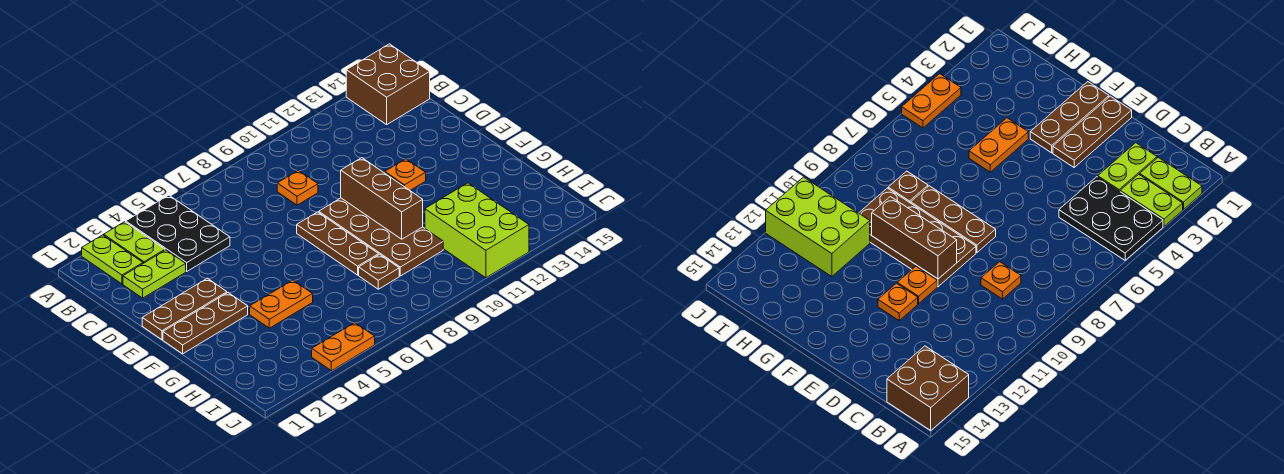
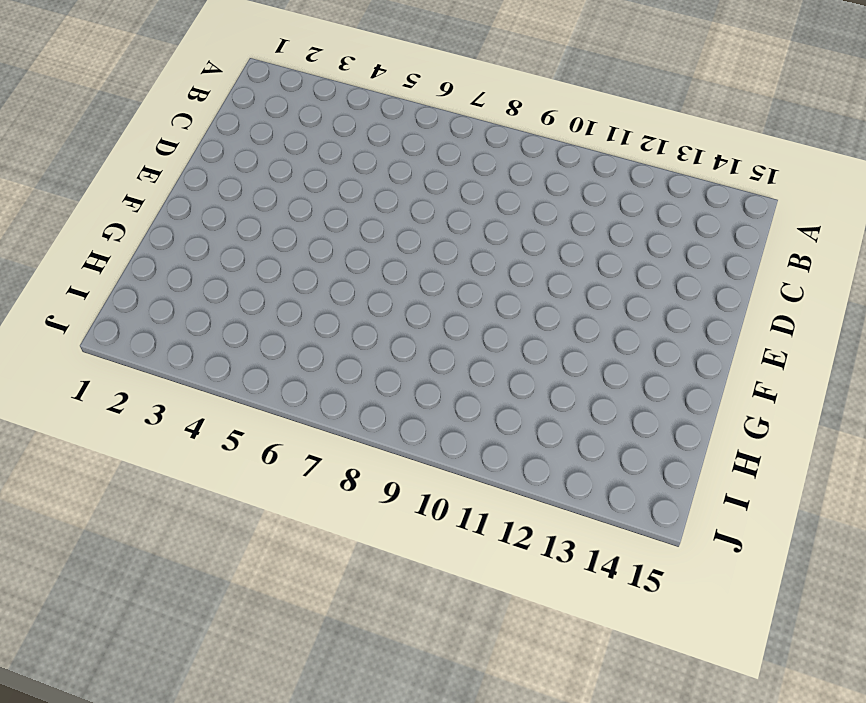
none -> lime 1x2 plate [82,235,143,284]
none -> lime 1x2 plate [104,222,165,263]
none -> black 2x3 plate [126,195,230,271]

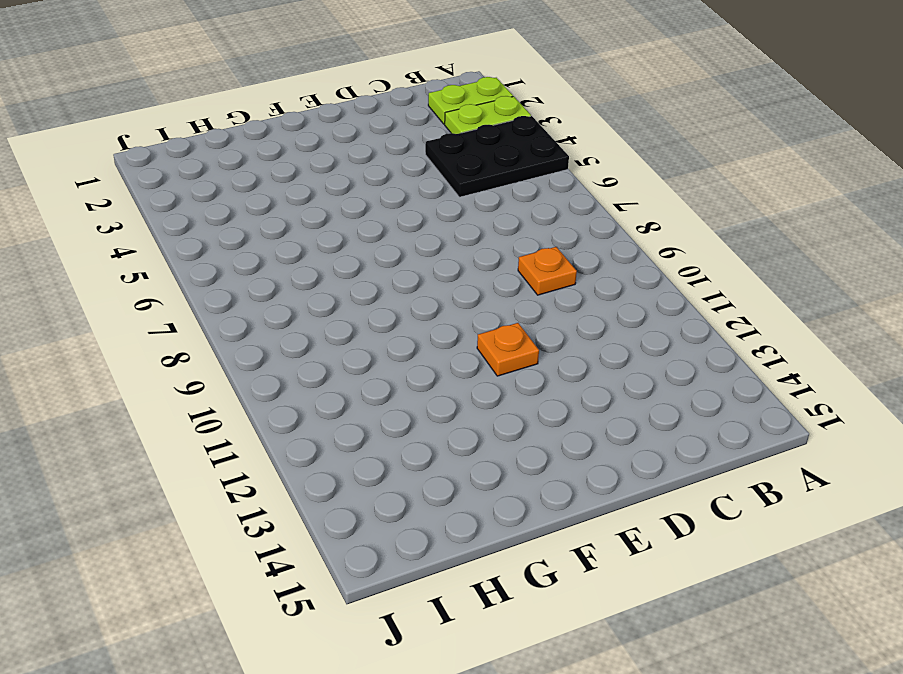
none -> brown 2x2 brick [346,44,430,125]
none -> lime 1x2 plate [123,250,186,298]
none -> brown 1x3 plate [142,278,227,340]

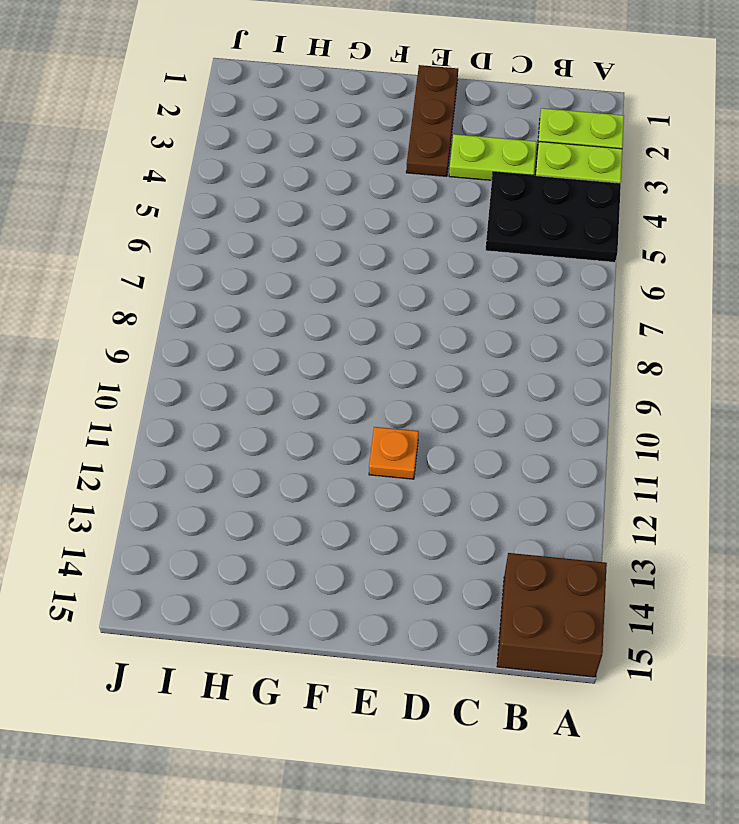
lime 1x2 plate [449,134,537,180] -> lime 1x2 plate turned to [123,250,186,298]
none -> orange 1x1 plate [277,170,318,205]
none -> brown 1x3 plate [297,212,379,275]
none -> brown 2x4 plate [319,198,443,276]

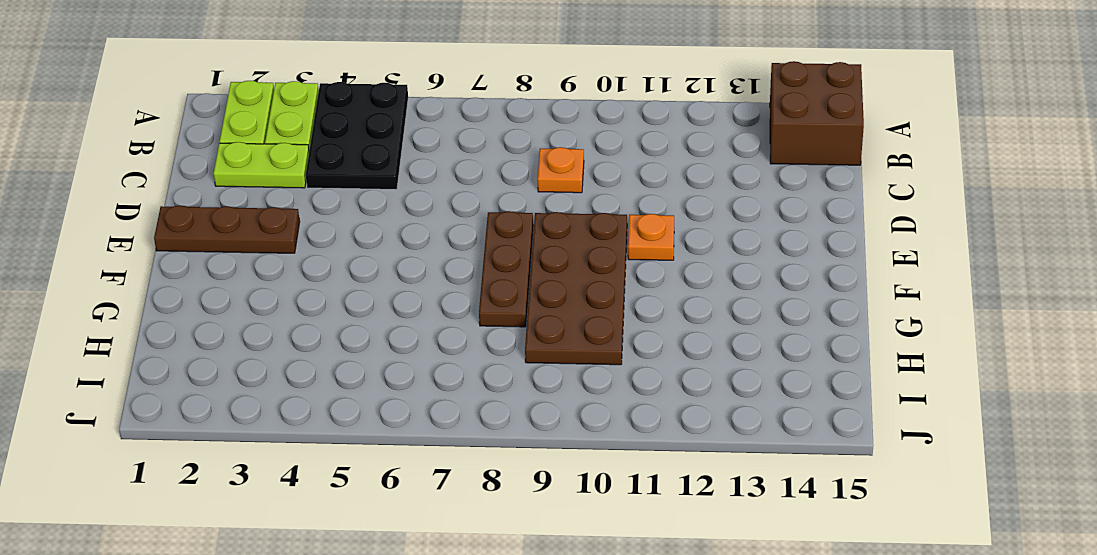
none -> orange 1x1 plate [385,159,426,190]
none -> brown 1x3 plate [163,293,248,354]
none -> orange 1x2 plate [250,280,313,328]

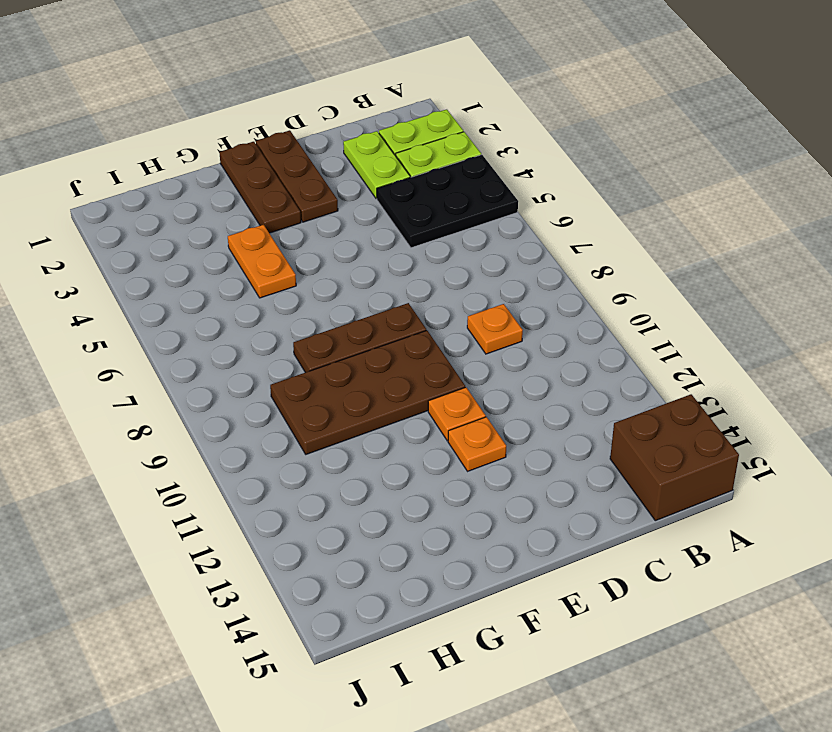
none -> brown 1x1 plate [359,254,399,289]
none -> lime 2x3 brick [425,183,529,278]
none -> orange 1x2 plate [312,323,375,371]

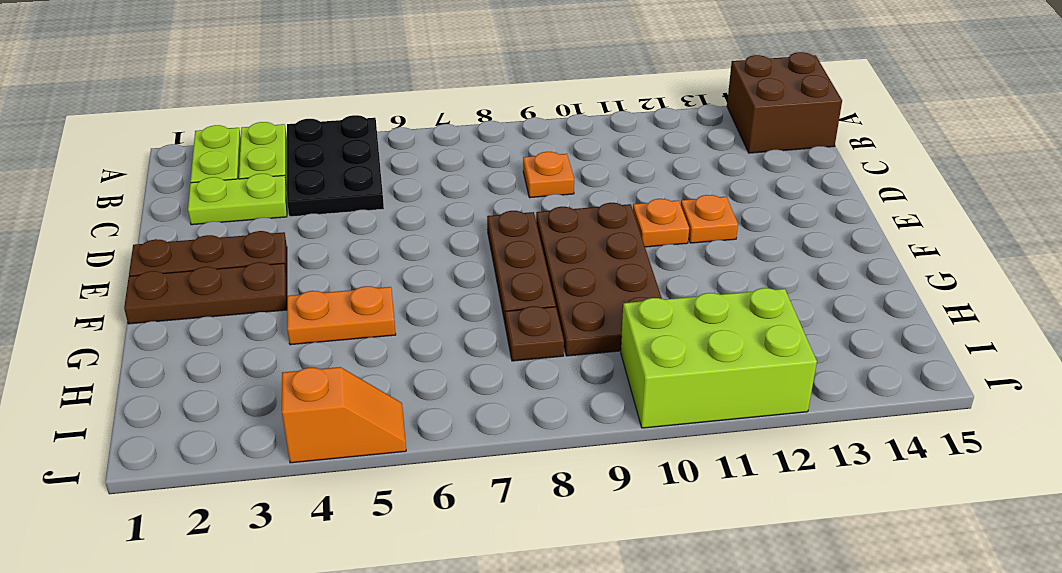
lime 2x3 brick [621,288,817,428] -> lime 2x3 brick turned to [425,183,529,278]
orange 1x2 slope [282,367,406,463] -> orange 1x2 plate [312,323,375,371]
none -> brown 1x3 brick [341,158,423,239]

